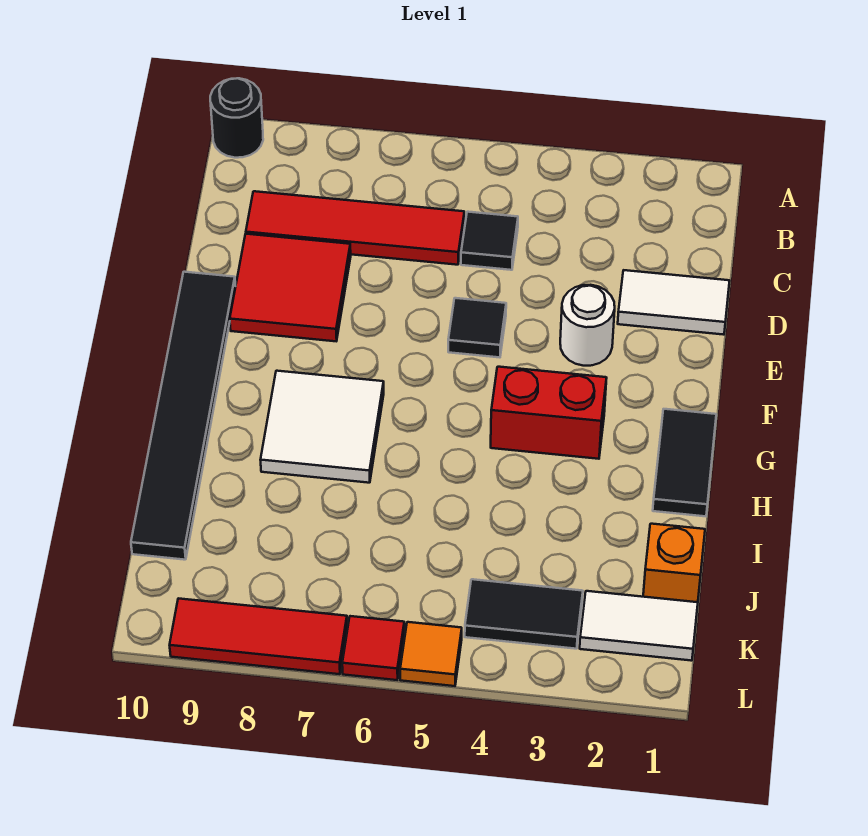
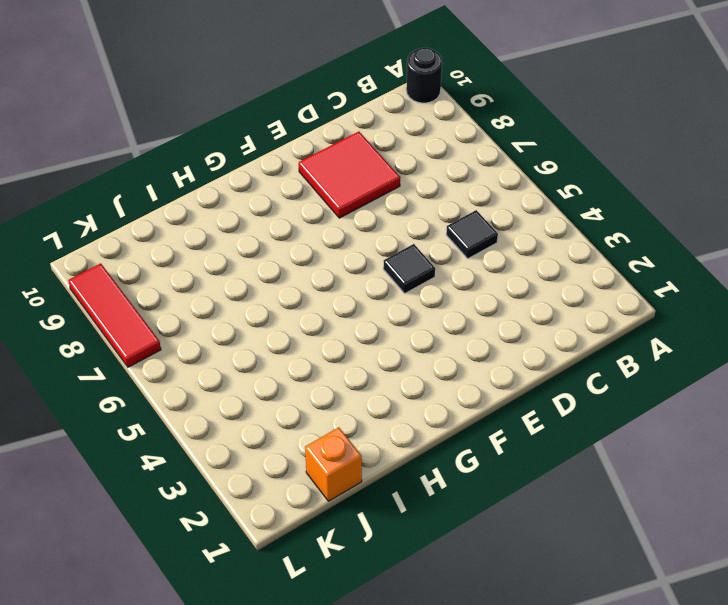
none -> red 1x4 tile [246,191,464,265]
none -> white 1x2 tile [618,270,729,335]
none -> white 1x1 round brick [560,285,615,366]

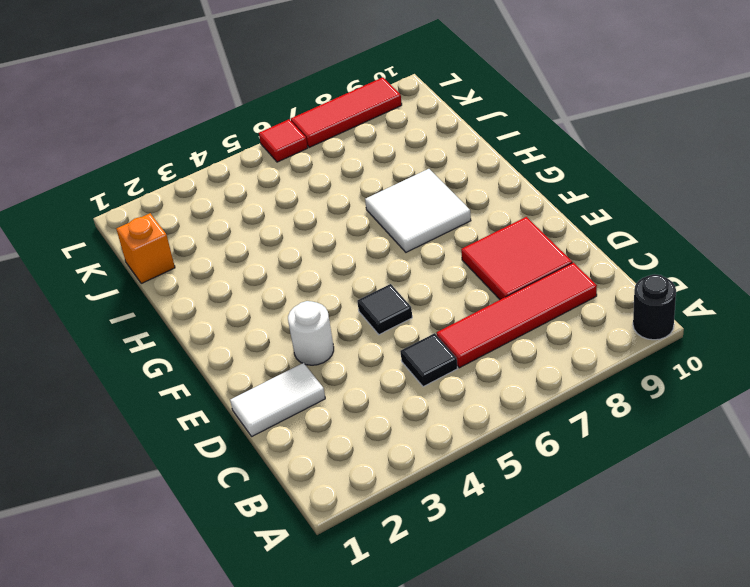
none -> black 1x6 tile [131,272,236,560]
none -> black 1x2 tile [653,409,716,516]
none -> red 1x2 brick [491,367,607,459]

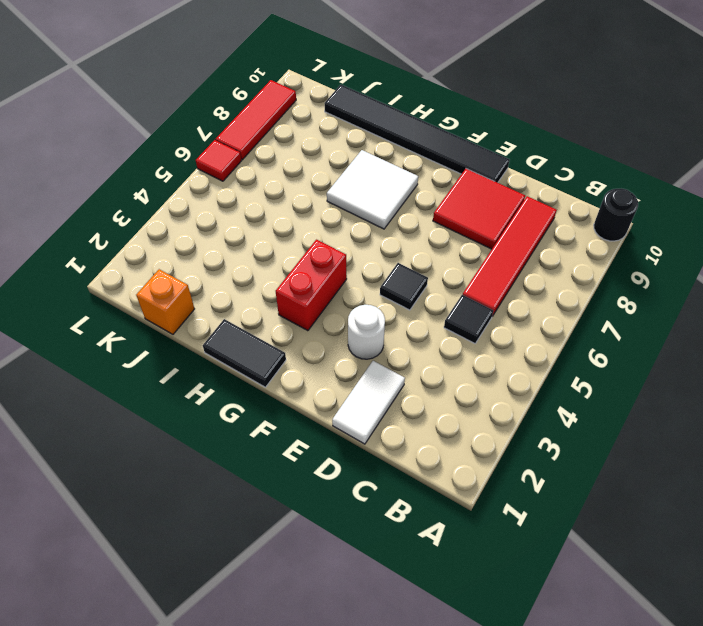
none -> white 1x2 tile [580,591,698,661]
none -> black 1x2 tile [465,579,583,649]
none -> orange 1x1 tile [400,622,462,686]

